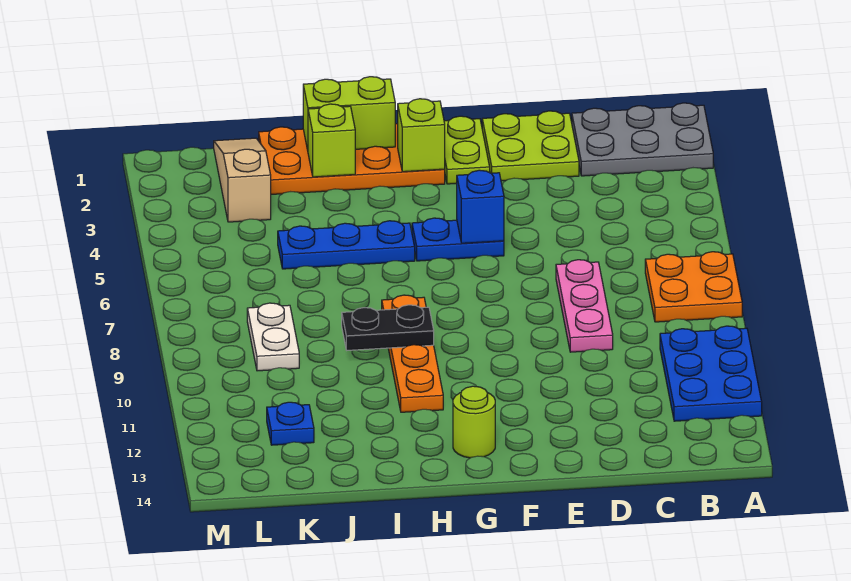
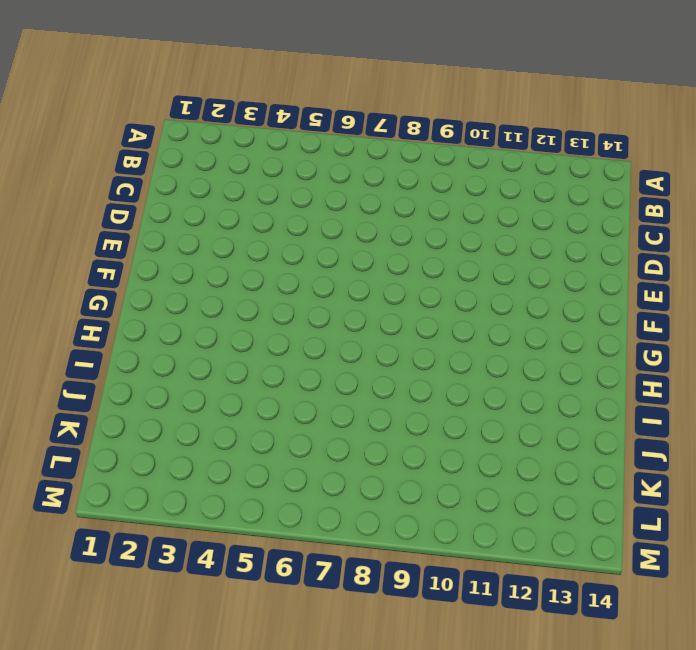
none -> grey 2x3 plate [572,103,713,176]
none -> orange 2x2 plate [645,252,742,322]
none -> blue 2x3 plate [660,326,762,421]

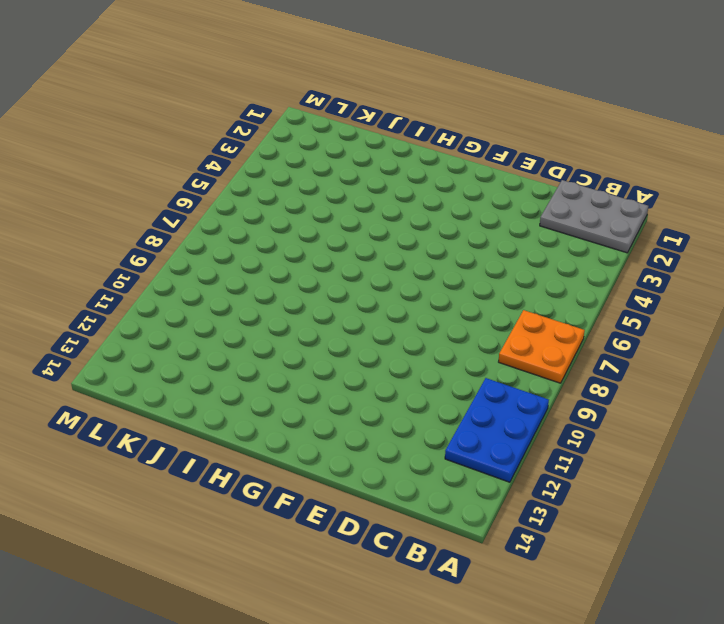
none -> lime 2x2 plate [482,111,579,181]
none -> pink 1x3 plate [556,260,613,352]
none -> lime 1x2 plate [444,116,490,184]

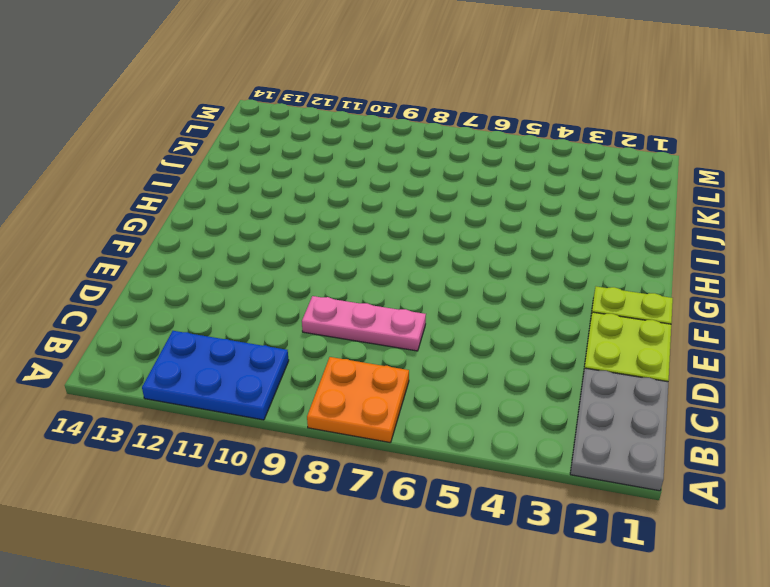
none -> blue 1x2 plate [412,218,504,261]
none -> orange 2x4 plate [259,123,445,194]
none -> lime 1x1 round brick [453,386,495,458]

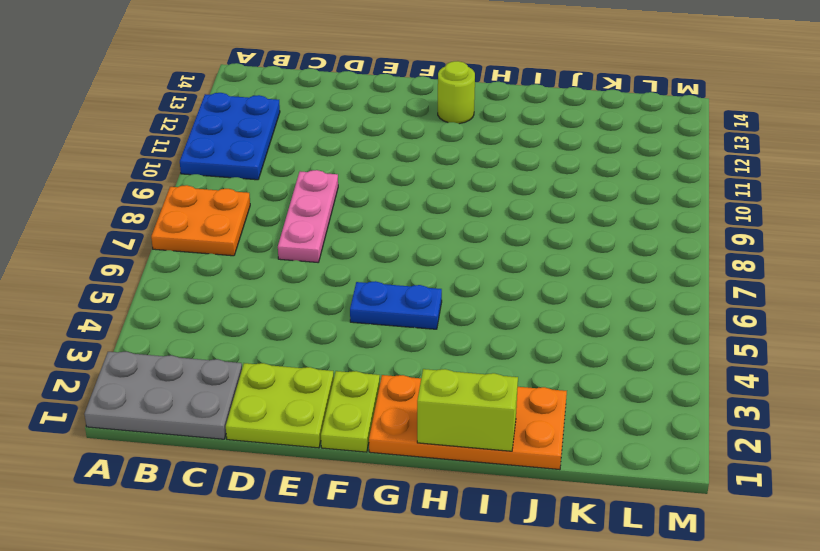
none -> blue 1x3 plate [278,221,415,269]
none -> orange 1x4 plate [382,295,443,412]
none -> tan 1x3 slope [214,138,271,222]

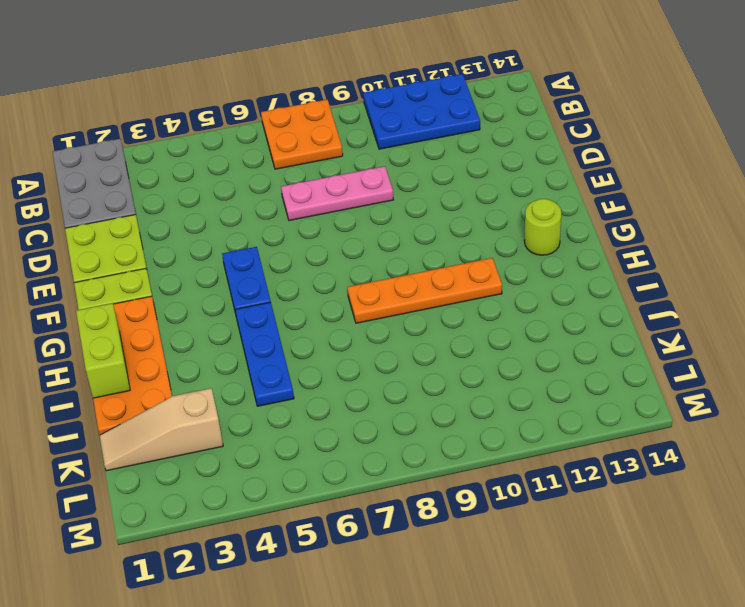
none -> white 1x2 plate [247,303,299,371]
none -> blue 1x1 plate [267,402,314,445]
none -> blue 1x1 brick [457,170,504,243]

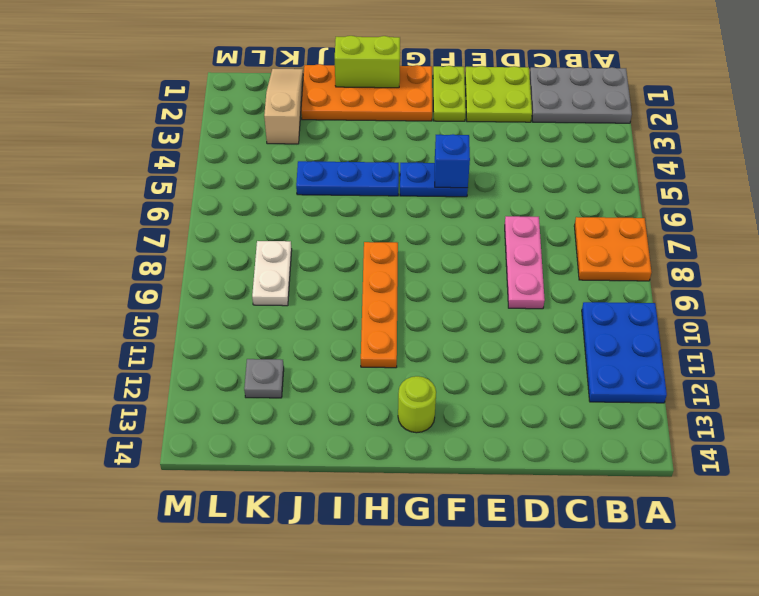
grey 1x1 plate [244,359,284,398] -> blue 1x1 plate [267,402,314,445]
none -> lime 1x1 brick [398,99,445,172]
none -> black 1x2 plate [342,305,434,350]
none -> lime 1x1 brick [308,104,355,177]

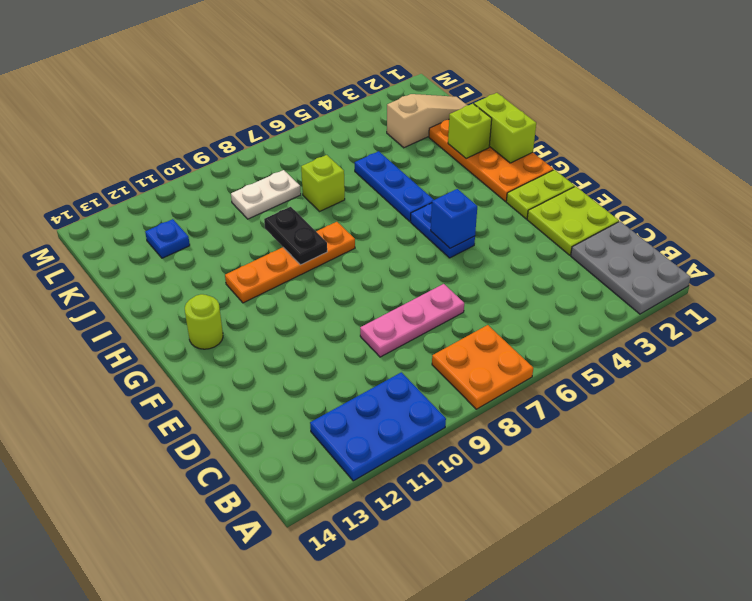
lime 1x1 brick [301,155,345,211] -> lime 1x1 brick moved to [398,99,445,172]

